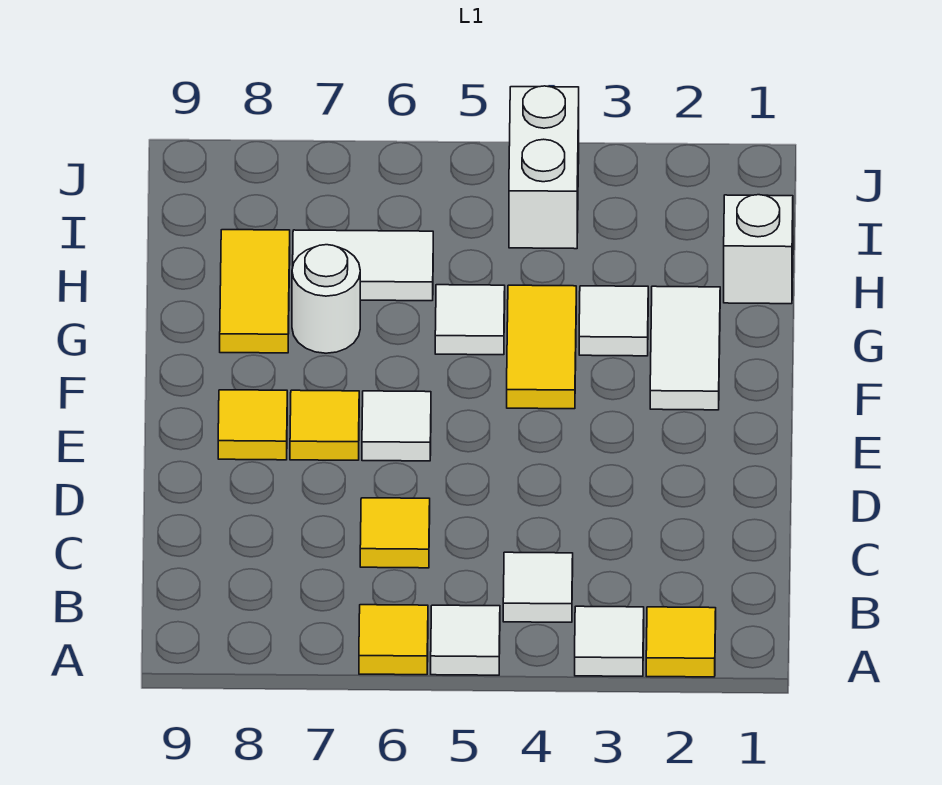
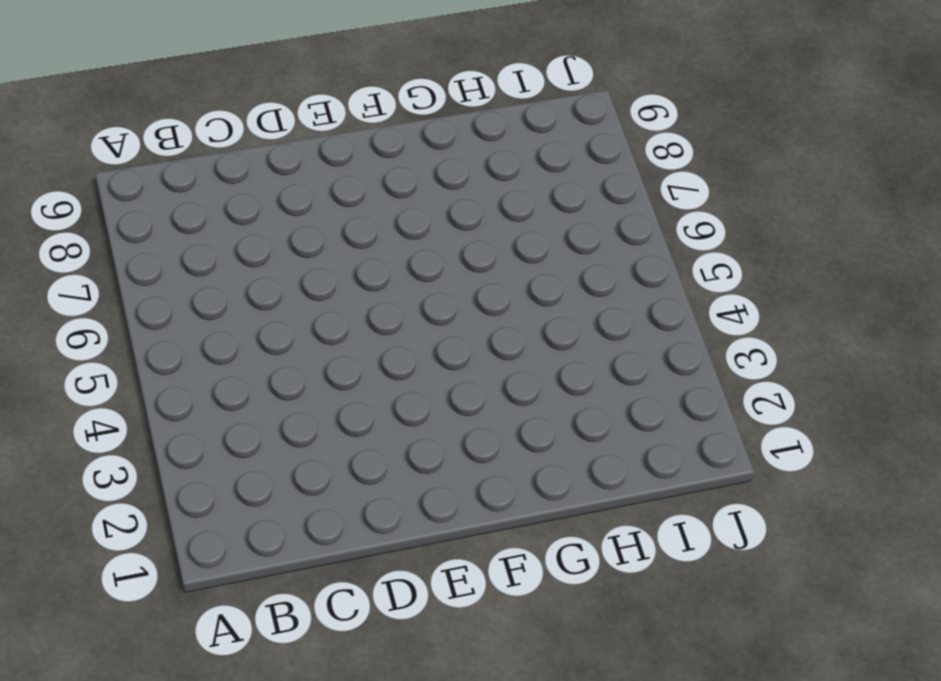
none -> yellow 1x1 tile [646,607,716,677]
none -> white 1x1 tile [575,606,644,676]
none -> white 1x1 tile [431,605,500,675]

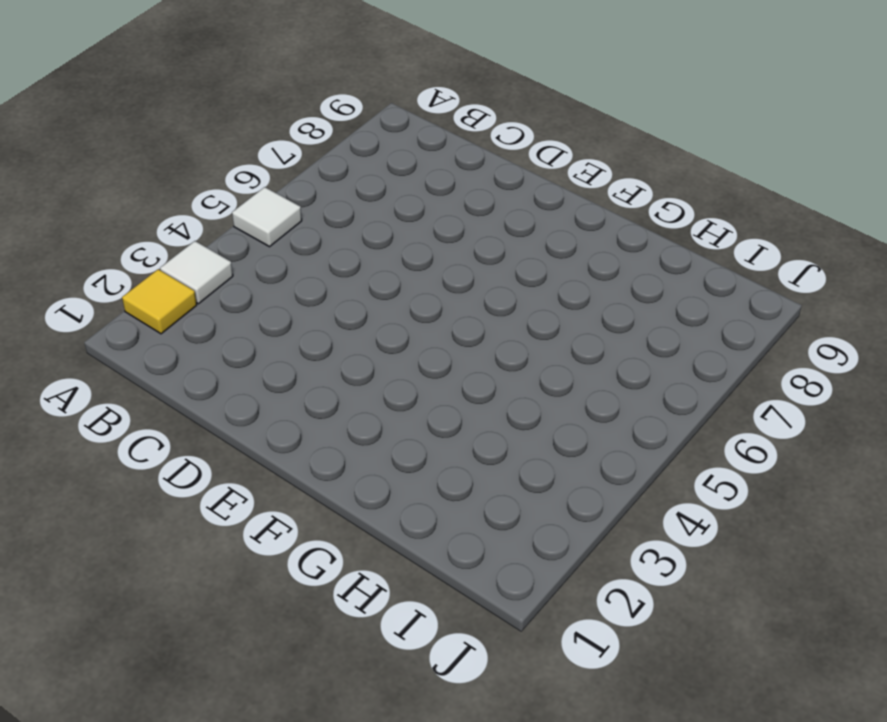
none -> yellow 1x1 tile [359,605,428,675]
none -> white 1x1 tile [503,552,573,622]
none -> yellow 1x1 tile [360,498,430,568]

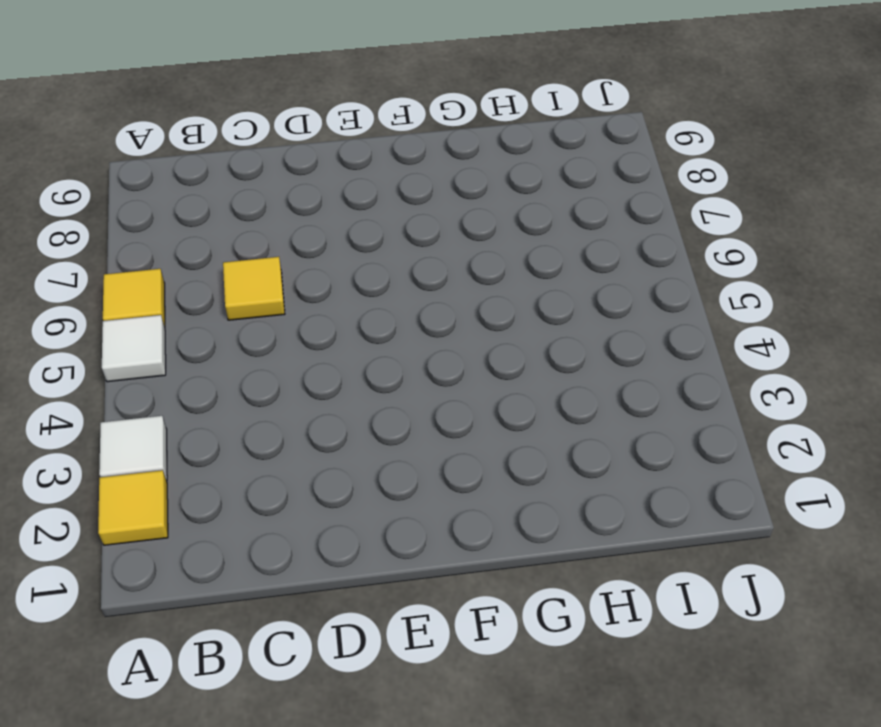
none -> white 1x1 tile [503,552,573,622]
none -> white 1x1 tile [362,391,431,461]
none -> yellow 1x1 tile [290,390,359,460]

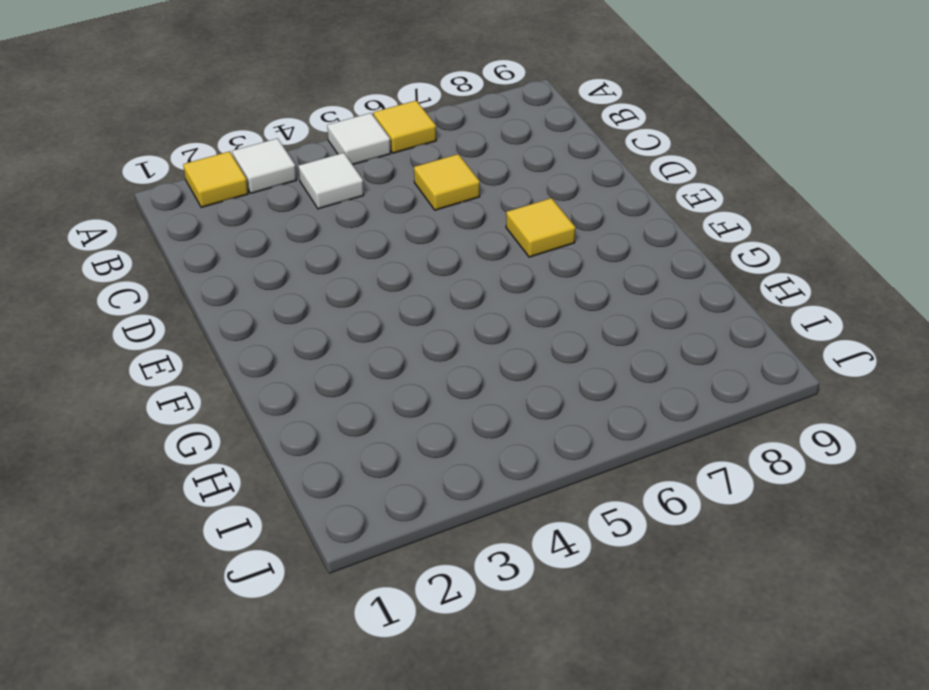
none -> white 1x1 tile [362,391,431,461]
none -> yellow 1x1 tile [218,390,287,460]
none -> white 1x2 tile [650,286,720,410]

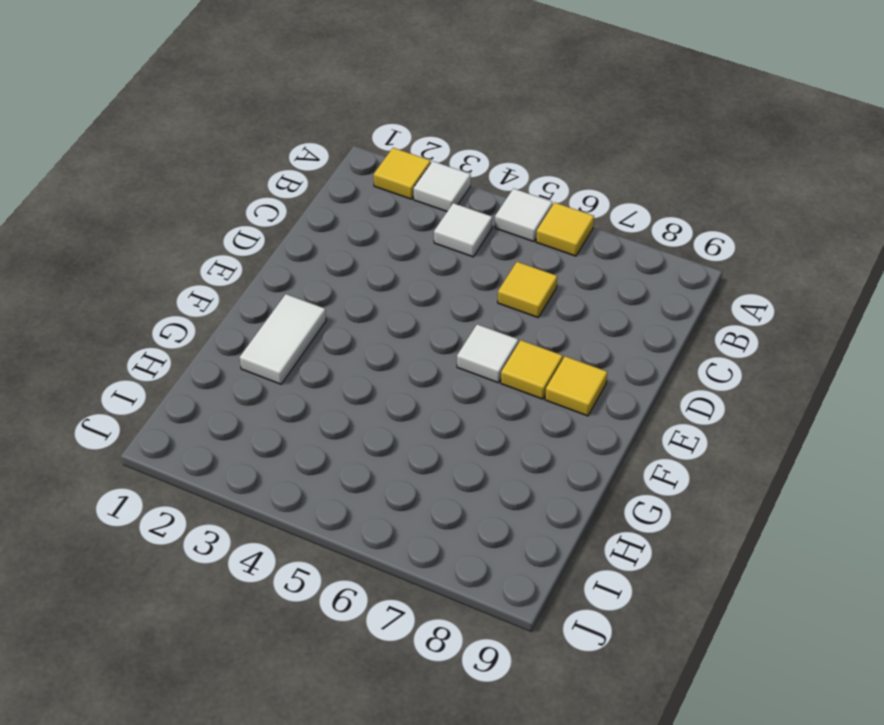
none -> yellow 1x2 tile [507,285,576,409]
none -> white 1x1 tile [579,286,648,356]
none -> white 1x1 tile [435,285,505,355]

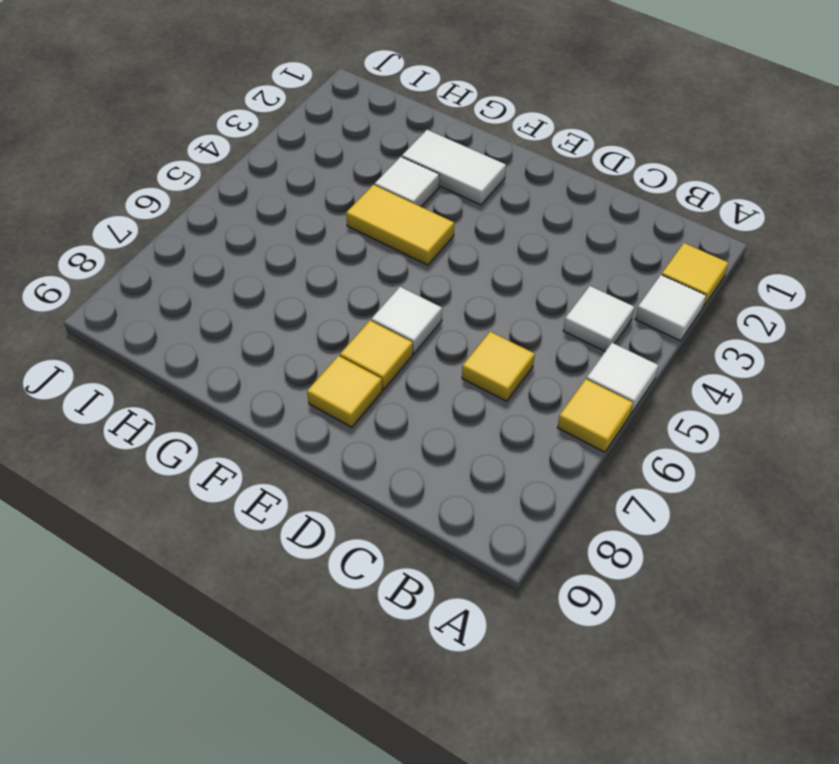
none -> white 1x1 tile [435,285,505,355]
none -> white 1x1 round brick [292,245,360,353]
none -> yellow 1x2 tile [220,230,290,353]

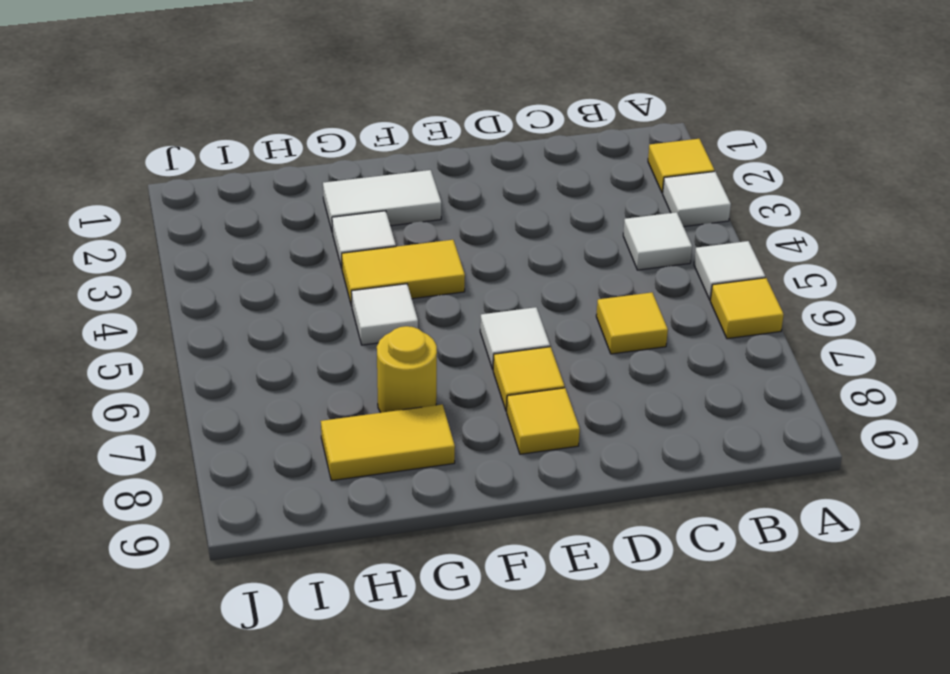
yellow 1x1 round brick [377,326,437,413] -> white 1x1 round brick [292,245,360,353]
none -> white 1x1 brick [724,195,793,304]
none -> white 1x2 tile [293,230,433,301]
none -> white 1x2 brick [509,86,579,249]

